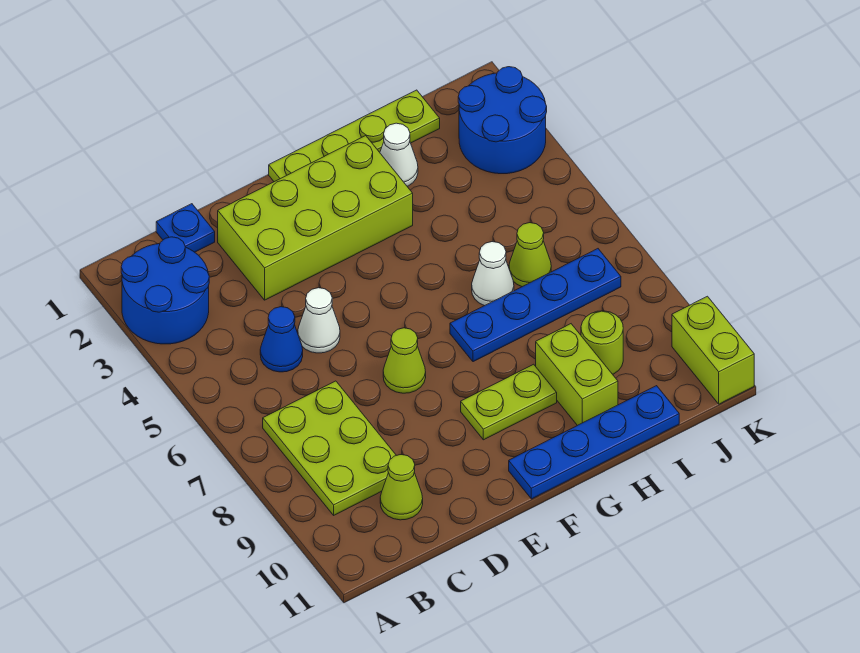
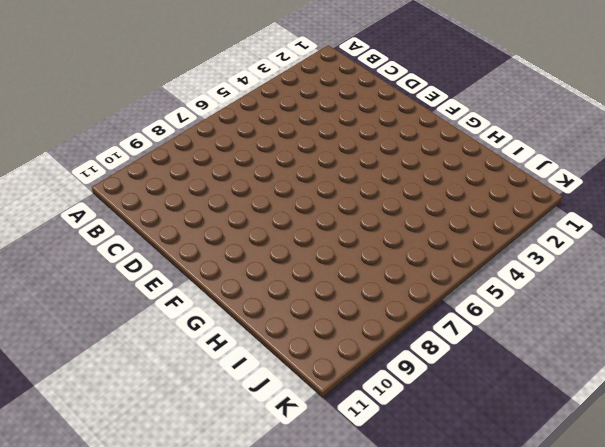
none -> blue 2x2 round brick [121,237,209,344]
none -> lime 2x3 plate [263,381,396,515]
none -> blue 1x1 plate [156,204,215,252]

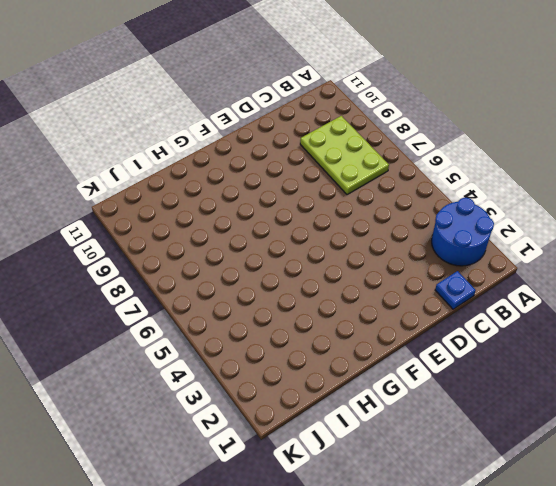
none -> blue 1x1 cone [260,307,303,372]
none -> lime 1x1 cone [380,455,423,520]
none -> lime 2x4 brick [218,136,413,300]

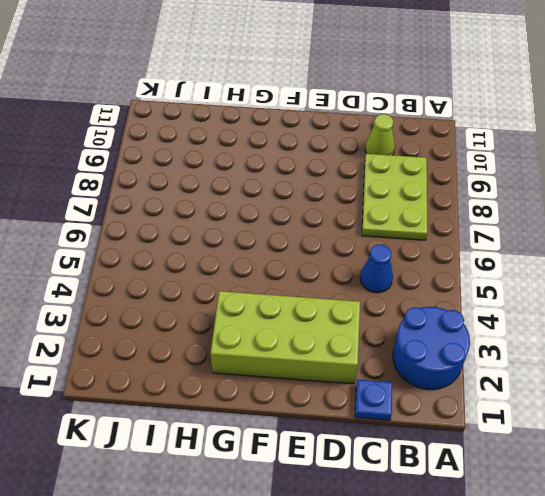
none -> white 1x1 cone [298,288,340,353]
none -> lime 1x1 cone [383,328,426,393]
none -> lime 1x4 plate [269,90,440,182]

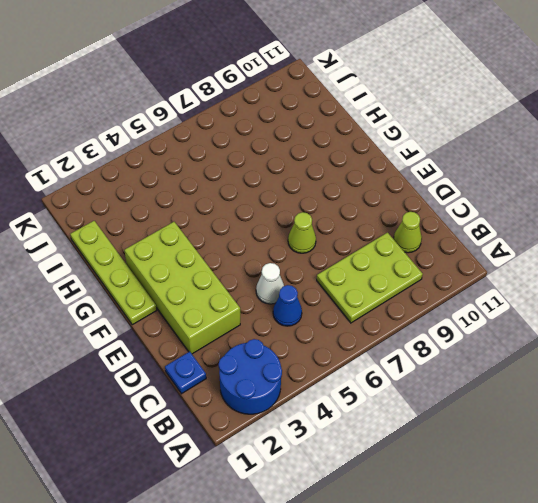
none -> lime 1x2 plate [461,364,557,440]
none -> blue 1x4 plate [509,386,679,499]
none -> blue 1x4 plate [450,249,621,362]

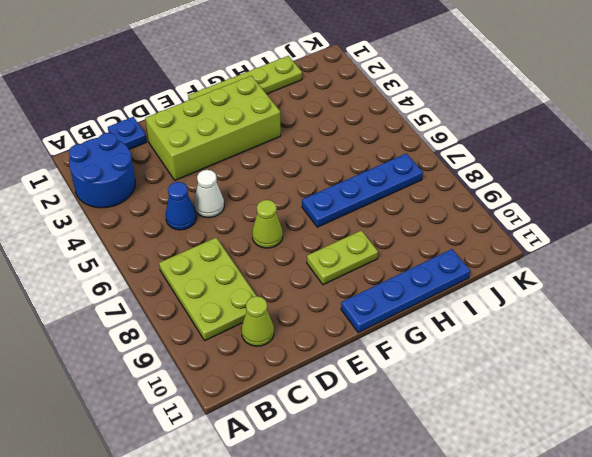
none -> white 1x1 cone [380,123,418,186]
none -> white 1x1 cone [472,242,514,306]
none -> lime 1x2 brick [536,324,618,426]

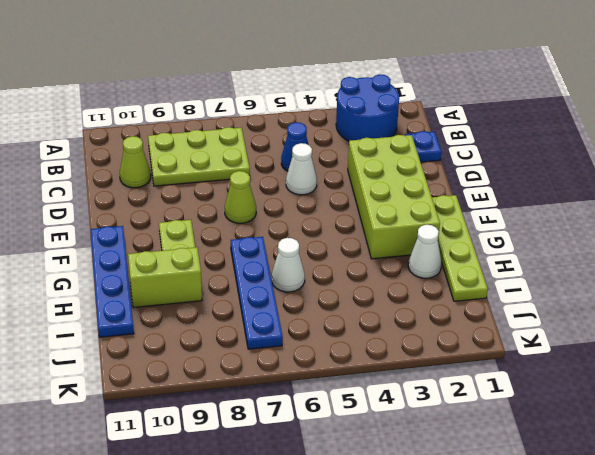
none -> lime 1x1 cone [509,223,551,287]
none -> lime 1x1 round brick [581,311,623,374]
none -> blue 2x2 round brick [458,67,547,174]

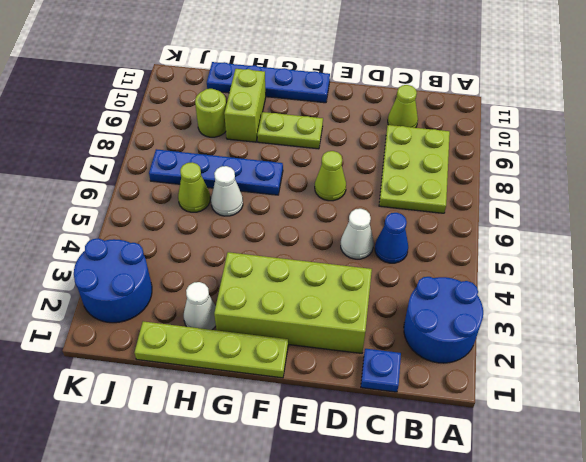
none -> lime 1x2 brick [672,296,754,404]

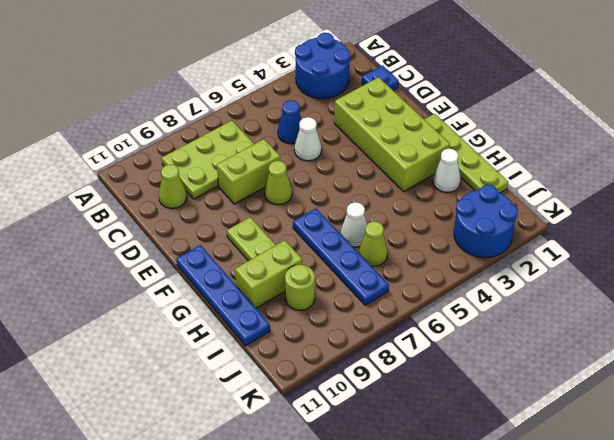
lime 1x2 brick [217,139,280,204] -> lime 1x2 brick moved to [672,296,754,404]

